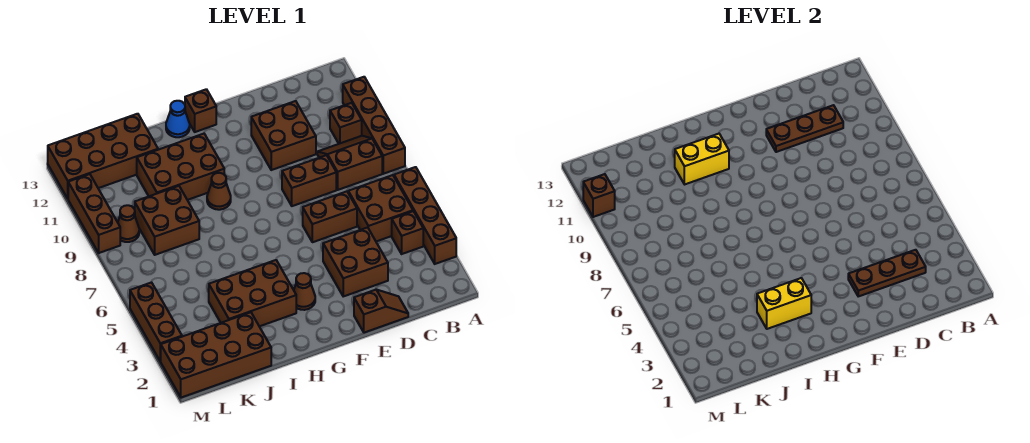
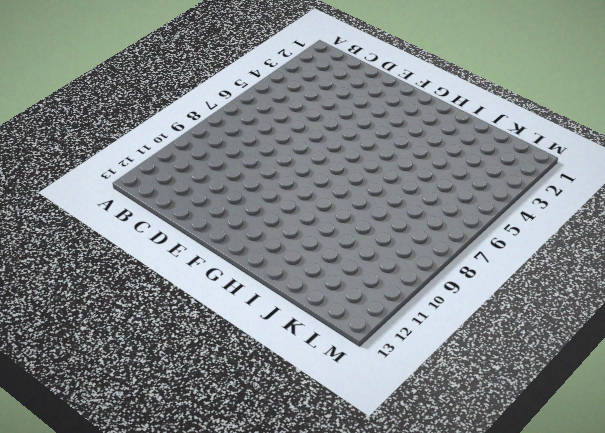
none -> brown 1x4 brick [394,167,456,264]
none -> brown 1x4 brick [343,77,405,174]
none -> brown 1x1 brick [392,211,423,254]

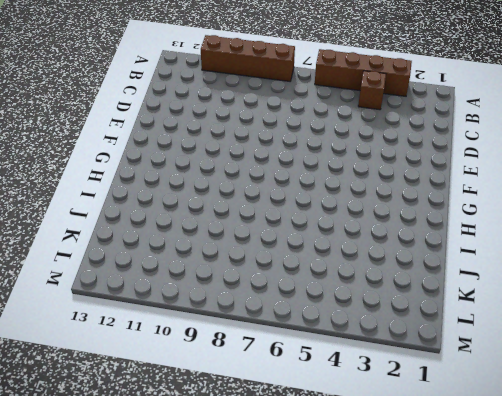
none -> brown 2x2 brick [348,175,413,241]
none -> brown 2x2 slope [317,136,382,190]
none -> brown 1x1 brick [330,103,362,144]

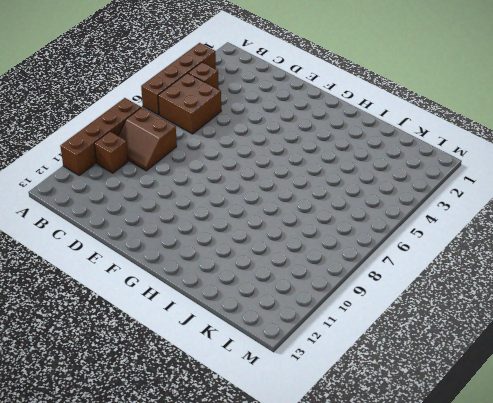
none -> brown 1x2 slope [354,290,408,333]
none -> brown 2x2 brick [323,227,388,296]
none -> brown 1x2 brick [303,191,357,242]

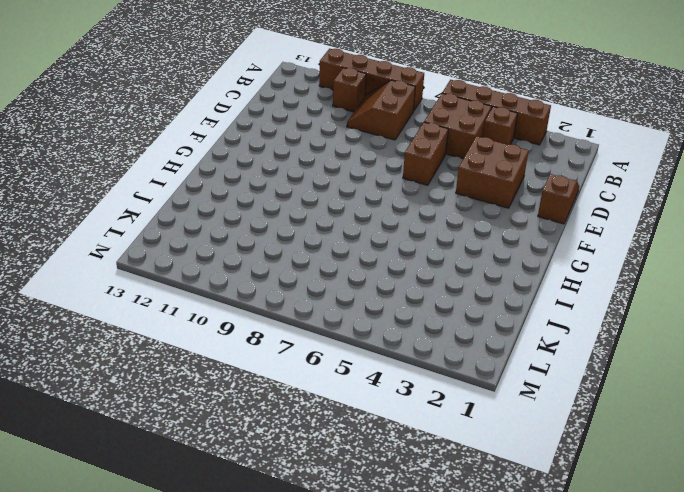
none -> brown 1x2 brick [282,155,336,206]
none -> brown 2x2 brick [251,101,316,170]
none -> brown 1x1 cone [294,273,315,310]

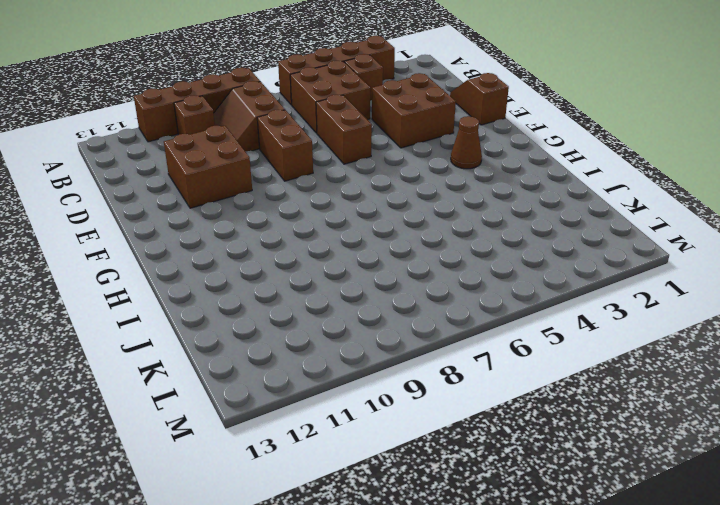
none -> brown 1x1 brick [185,89,216,132]
none -> brown 2x3 brick [209,260,296,326]
none -> brown 1x1 cone [207,173,231,210]

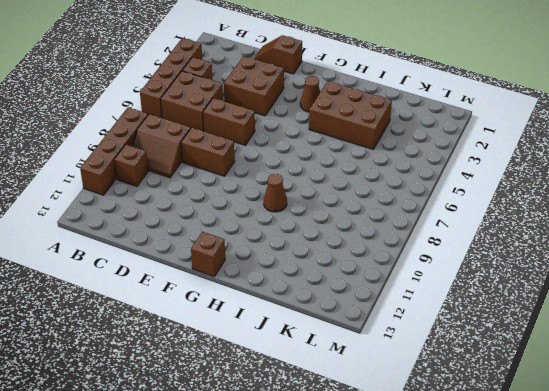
none -> brown 2x2 brick [251,101,316,170]
none -> brown 2x3 brick [137,134,224,200]
none -> blue 1x1 cone [166,101,190,137]

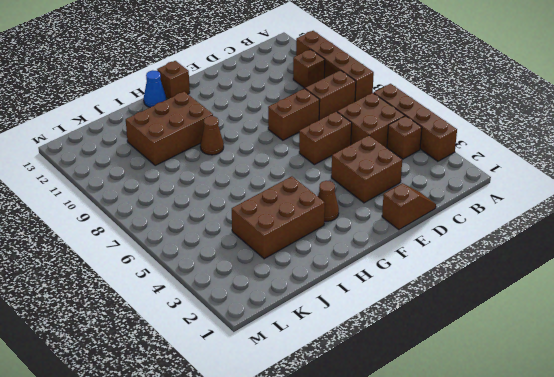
none -> brown 2x2 brick [251,101,316,170]
none -> brown 2x4 brick [160,312,271,398]
none -> brown 2x2 brick [135,186,199,255]

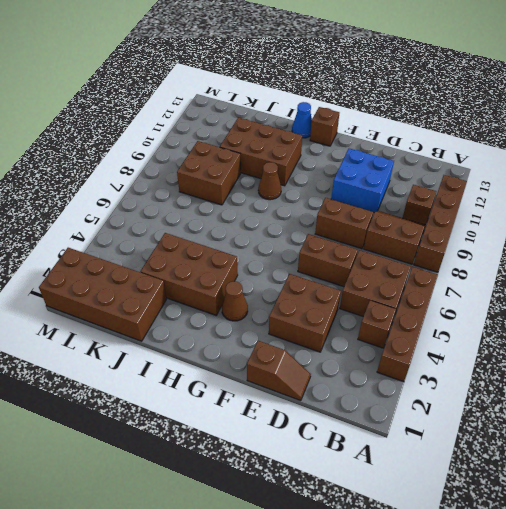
blue 2x2 brick [331,149,394,212] -> brown 2x2 brick [251,101,316,170]
none -> brown 2x4 brick [48,114,158,198]
none -> brown 1x1 cone [118,205,139,242]
none -> brown 1x3 brick [130,282,182,361]

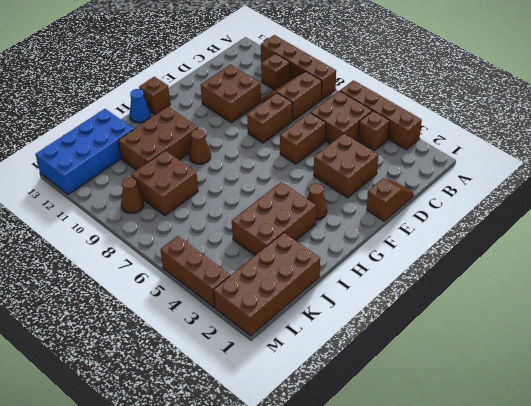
blue 2x4 brick [35,109,134,195] -> brown 2x4 brick [48,114,158,198]
none -> brown 1x3 brick [68,174,120,253]
none -> brown 1x3 plate [848,250,926,296]
none -> brown 1x3 plate [766,105,843,152]

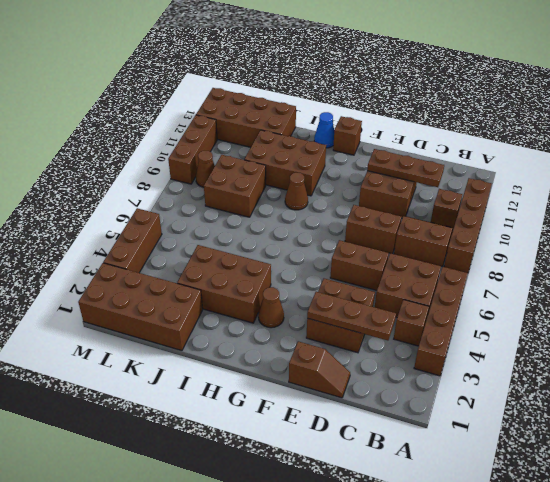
none -> yellow 1x2 brick [757,278,811,329]
none -> yellow 1x2 brick [675,134,729,184]
none -> brown 1x1 brick [583,174,615,217]

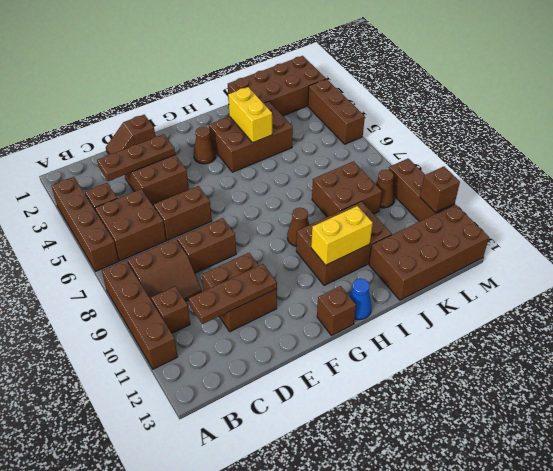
yellow 1x2 brick [228,87,272,143] -> yellow 1x2 brick turned to [757,278,811,329]

